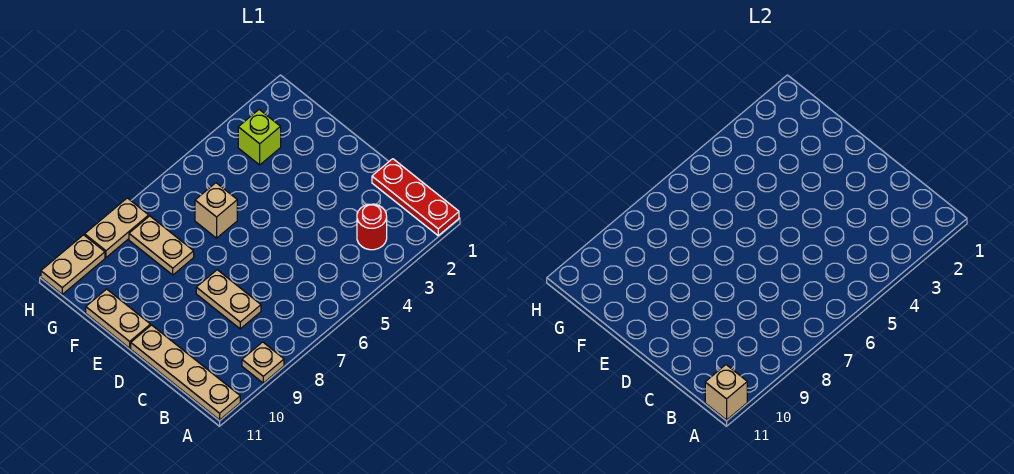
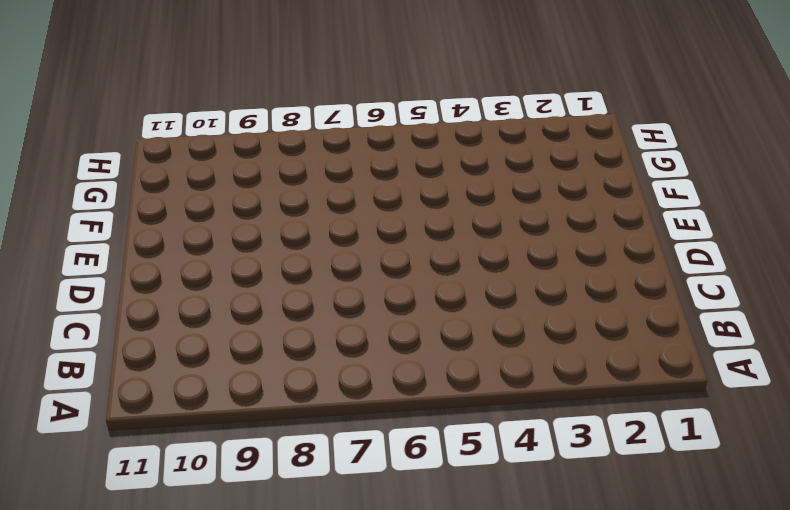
none -> red 1x3 plate [372,159,459,236]
none -> tan 1x1 plate [242,342,284,383]
none -> tan 1x4 plate [131,325,240,420]

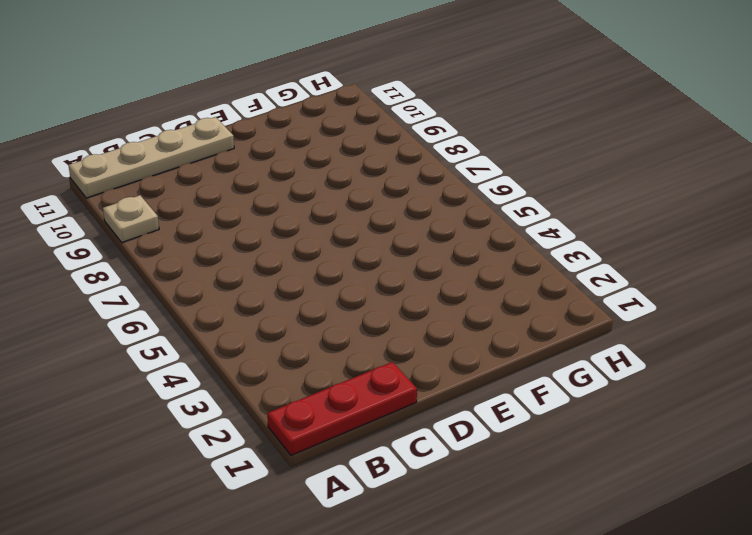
none -> red 1x1 round brick [357,204,387,250]
none -> tan 1x2 plate [196,270,261,329]
none -> tan 1x2 plate [86,289,150,348]

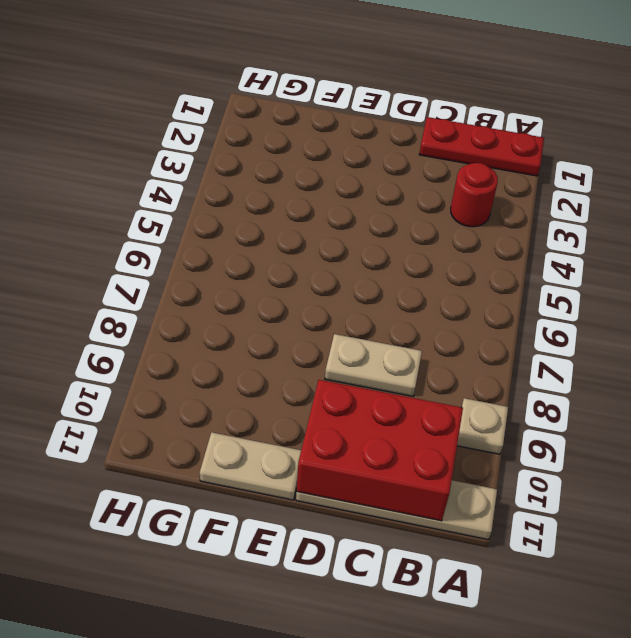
red 2x3 brick [297,380,463,521] -> none
none -> tan 1x1 brick [195,183,237,238]
none -> tan 1x2 plate [129,216,194,275]
none -> lime 1x1 brick [238,110,281,165]

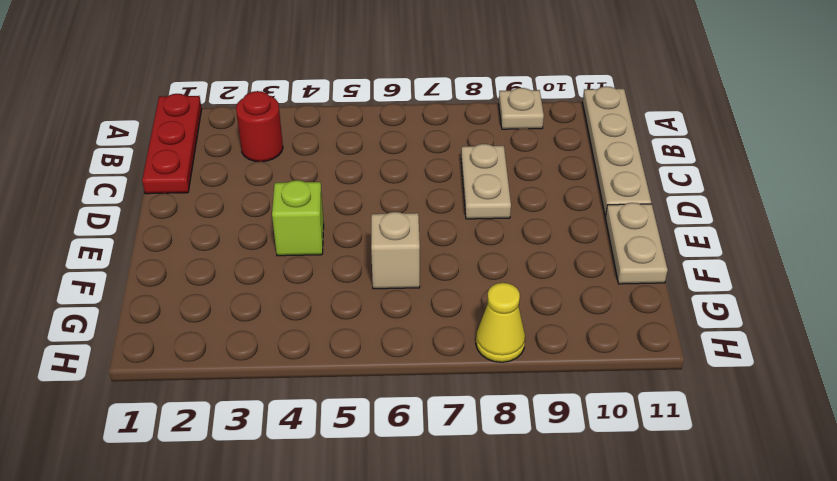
lime 1x1 brick [272,180,324,256] -> lime 1x1 brick moved to [238,110,281,165]
yellow 1x1 cone [476,283,525,362] -> tan 1x2 plate [85,198,149,257]
none -> tan 1x2 plate [129,216,194,275]
none -> tan 1x2 plate [41,235,105,294]
none -> tan 1x1 brick [705,365,747,420]

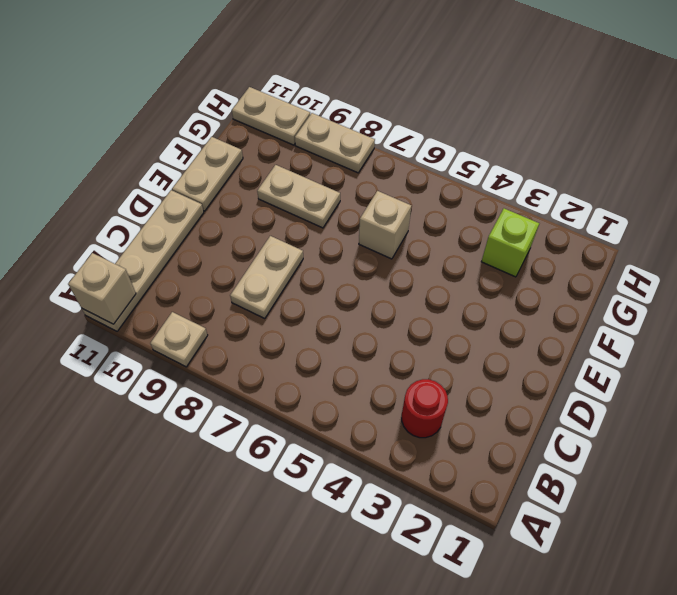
tan 1x2 plate [257,165,340,228] -> tan 1x2 plate turned to [129,216,194,275]
none -> red 1x3 plate [372,159,459,236]

